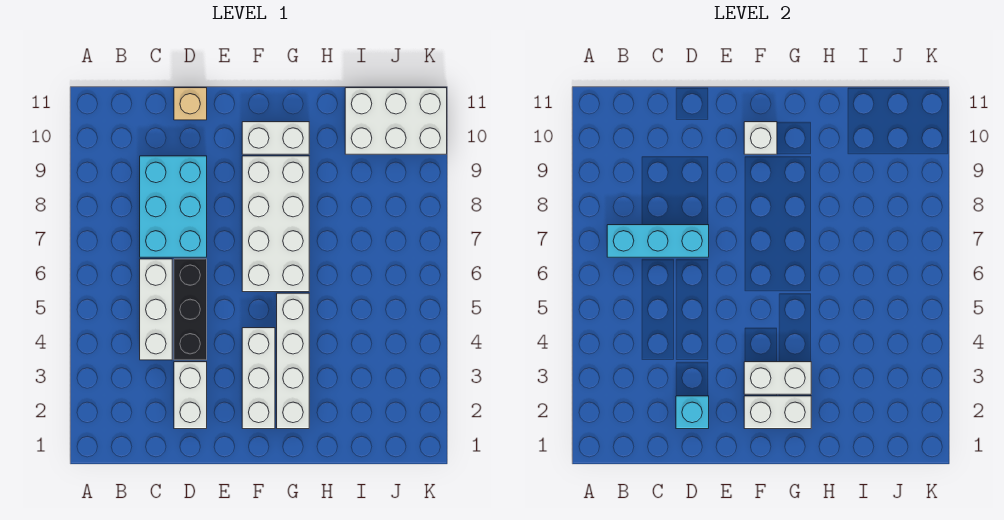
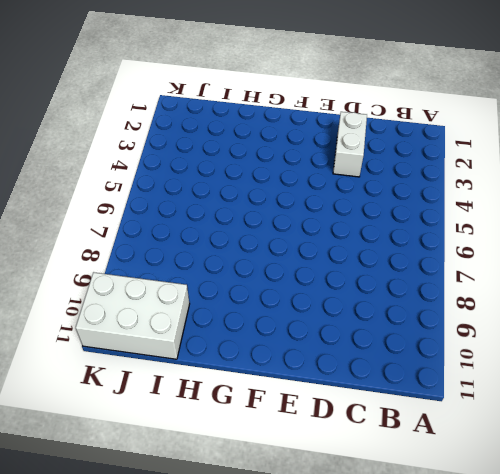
none -> white 1x3 brick [140,259,172,360]
none -> cyan 2x3 brick [140,156,207,257]
none -> black 1x3 brick [174,259,207,360]

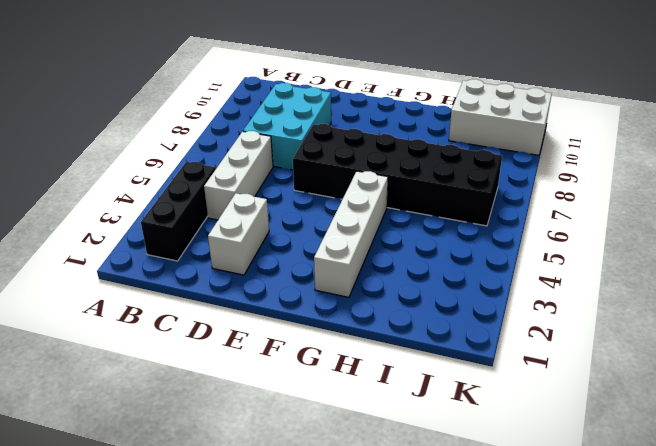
black 1x3 brick [141,162,216,261] -> black 1x3 brick moved to [174,259,207,360]
black 2x6 brick [293,124,502,226] -> white 2x4 brick [242,156,309,292]
none -> tan 1x1 brick [174,88,207,120]
none -> white 1x3 brick [242,328,275,429]
none -> white 1x2 brick [242,122,309,154]

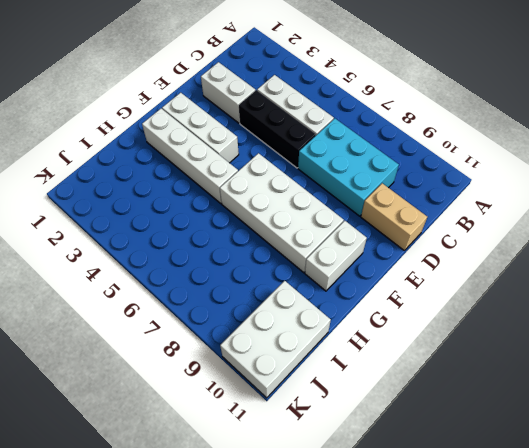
tan 1x2 brick [361,183,427,251] -> tan 1x1 brick [174,88,207,120]
none -> cyan 1x3 brick [607,225,709,257]
none -> cyan 1x1 brick [676,396,709,429]
none -> white 1x2 brick [744,396,811,429]

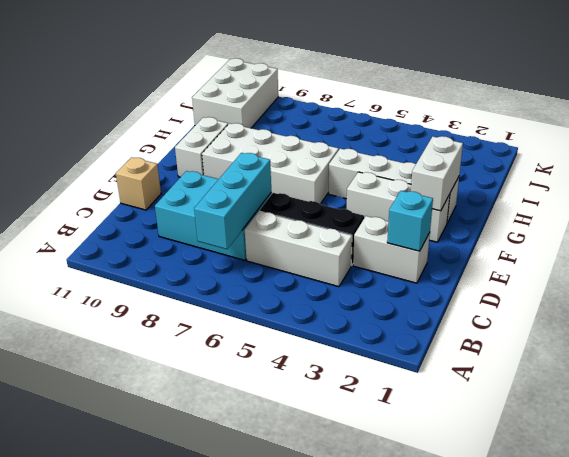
none -> white 1x2 brick [744,362,811,394]
none -> white 1x1 brick [744,122,777,154]

